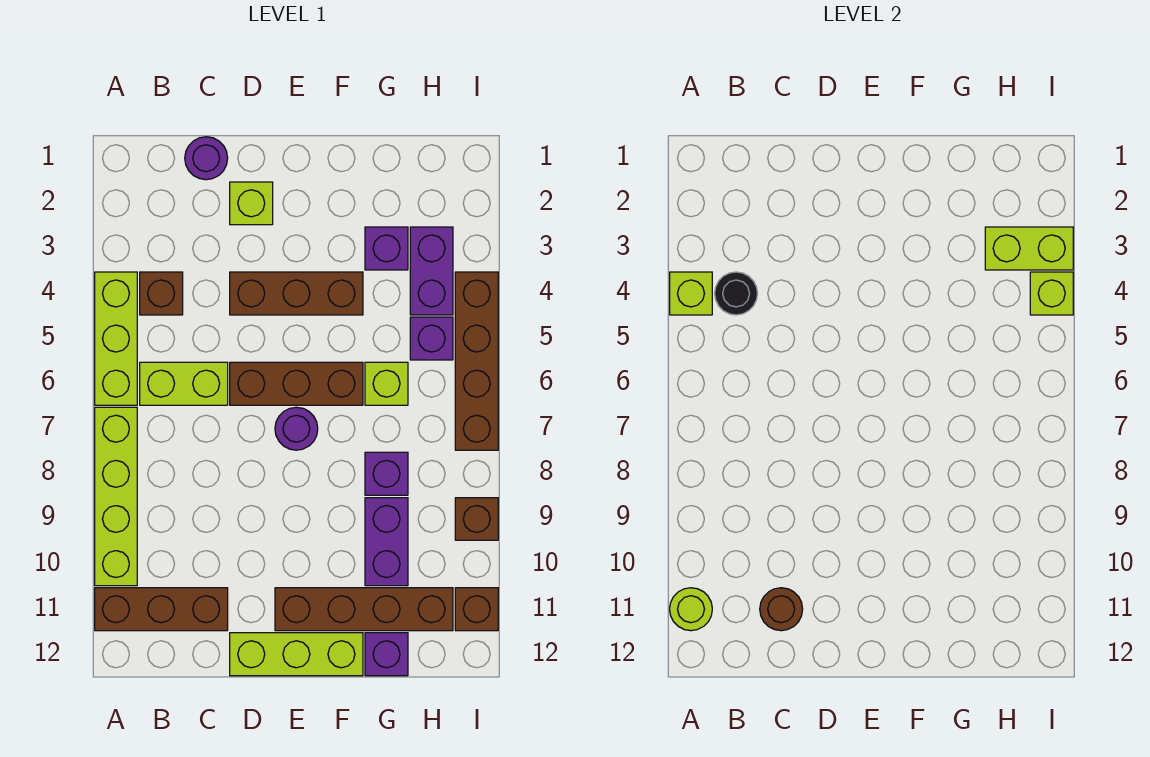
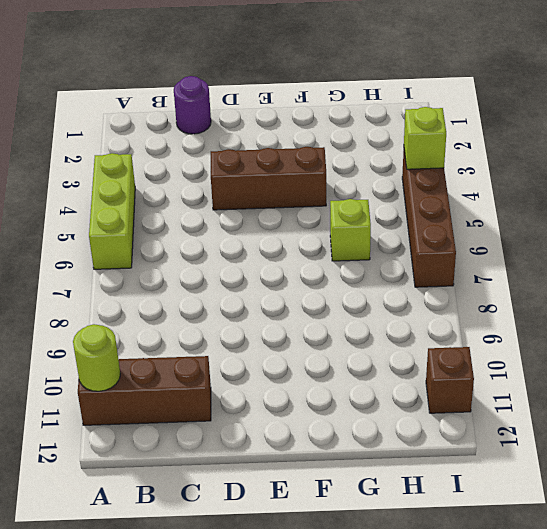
none -> lime 1x4 brick [95,407,137,586]
none -> brown 1x1 brick [140,272,183,315]
none -> lime 1x2 brick [140,362,228,405]

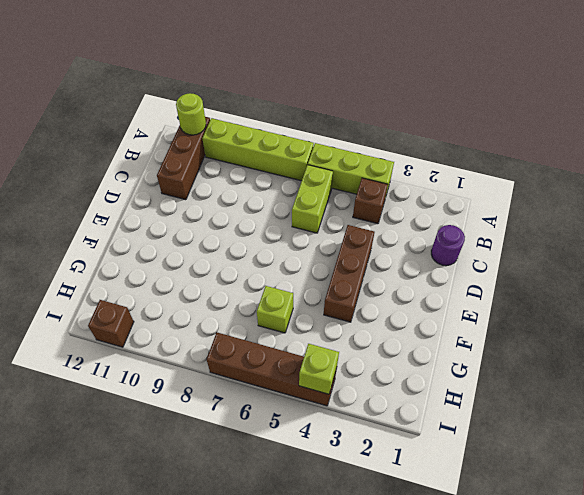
none -> lime 1x1 brick [230,182,273,225]
none -> brown 1x3 brick [230,362,363,405]
none -> lime 1x3 brick [230,633,363,676]

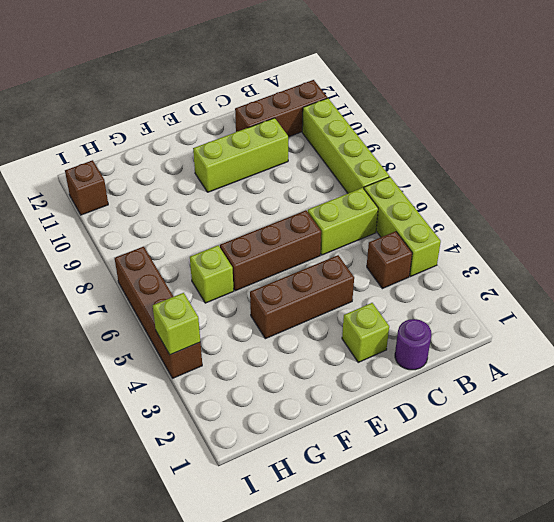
lime 1x3 brick [193,118,288,192] -> lime 1x3 brick moved to [230,633,363,676]
none -> purple 1x1 round brick [275,407,318,450]
none -> brown 1x4 brick [275,588,453,631]
none -> purple 1x1 brick [365,227,408,270]

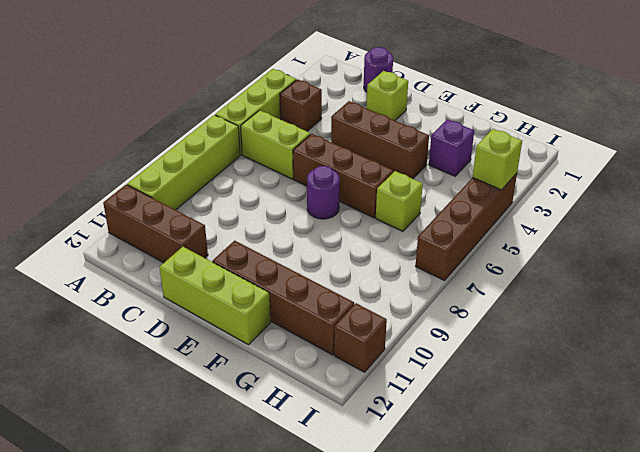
none -> purple 1x1 brick [365,452,408,495]
none -> purple 1x2 brick [365,498,408,586]
none -> purple 1x1 brick [365,633,408,676]

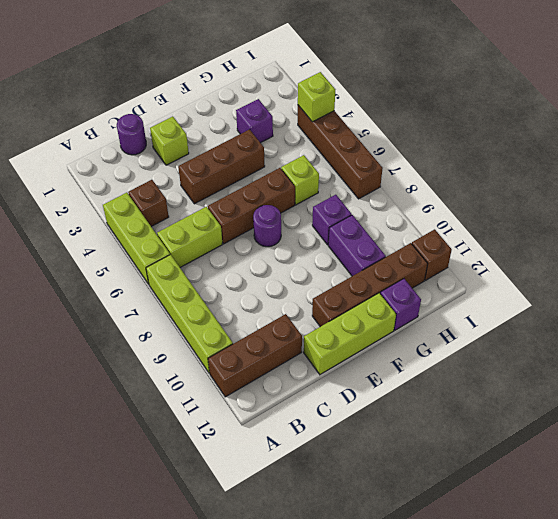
none -> purple 1x2 brick [410,227,453,315]
none -> purple 1x1 brick [410,317,453,360]
none -> brown 1x1 brick [455,498,498,540]

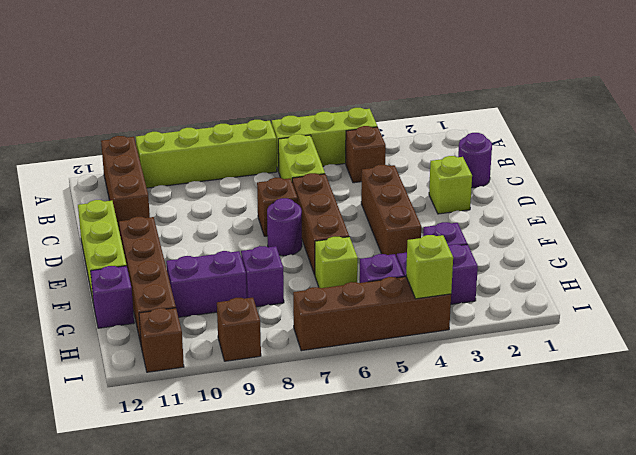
brown 1x1 brick [257,178,298,236] -> none
none -> lime 1x1 brick [670,272,712,315]
none -> lime 1x1 round brick [670,588,712,631]
none -> black 1x1 round brick [715,272,757,315]

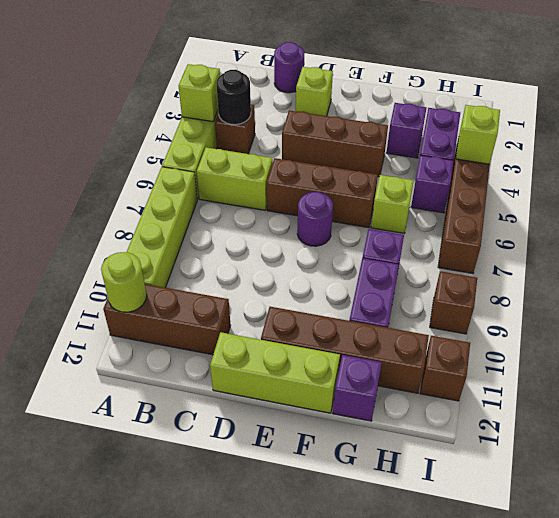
none -> brown 1x1 round brick [760,588,803,631]
none -> lime 1x2 brick [985,227,1073,270]

